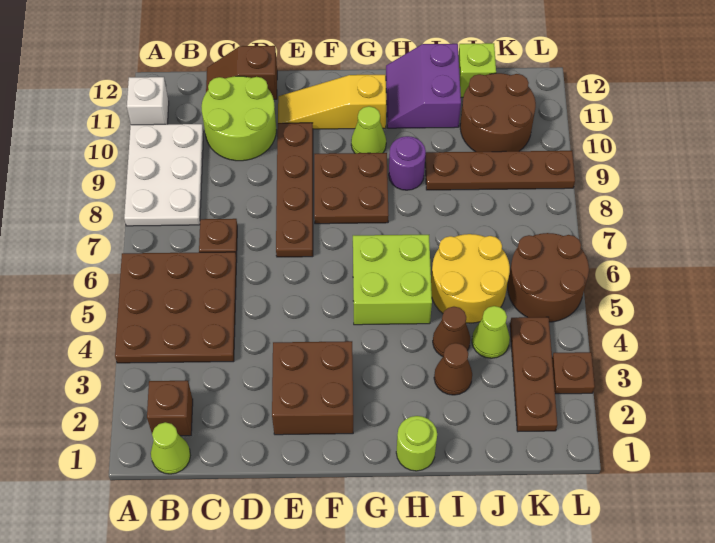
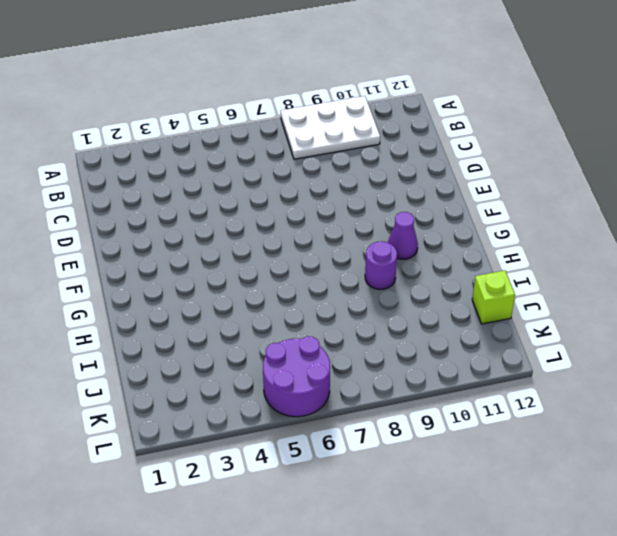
purple 1x1 cone [388,212,418,259] -> lime 1x1 cone [351,106,386,153]
purple 2x2 round brick [263,336,330,417] -> brown 2x2 round brick [508,233,589,322]
none -> brown 3x3 plate [115,252,237,363]
none -> white 1x1 brick [127,77,169,125]
none -> lime 1x1 cone [151,422,190,474]

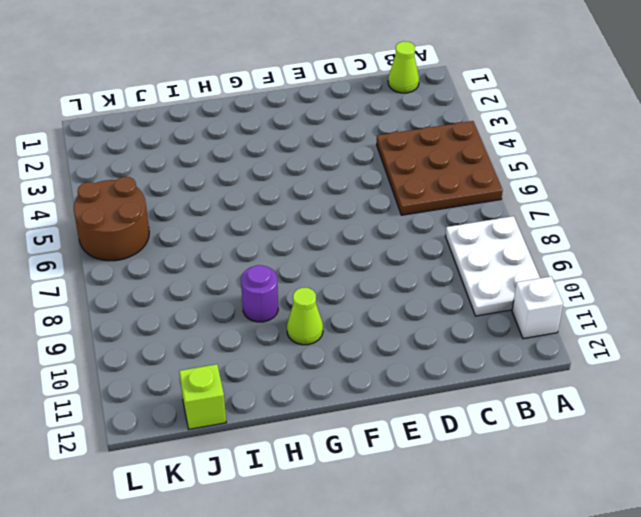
none -> brown 1x1 brick [147,381,193,436]
none -> brown 1x1 plate [199,219,237,256]
none -> lime 2x2 round brick [201,76,276,161]

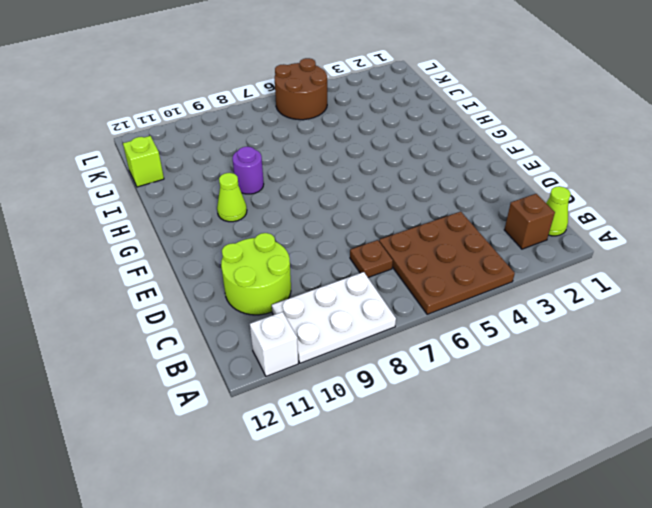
none -> brown 1x2 slope [206,46,277,99]
none -> brown 2x2 brick [272,341,353,435]
none -> brown 1x4 plate [276,123,313,257]

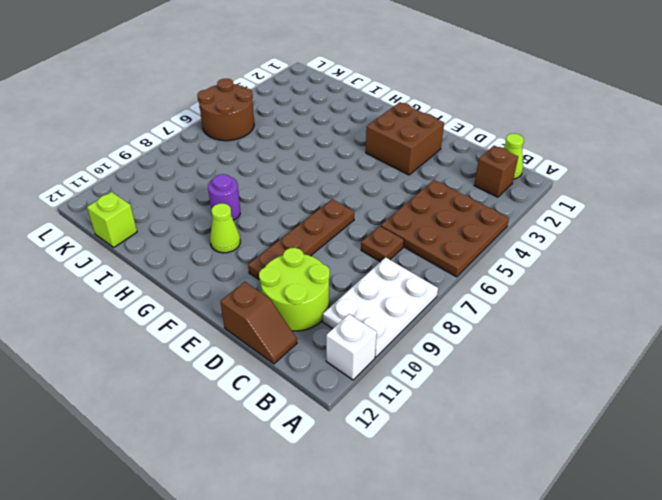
none -> yellow 1x3 slope [278,75,386,129]
none -> brown 2x2 plate [314,153,389,224]
none -> lime 2x2 brick [353,235,432,325]

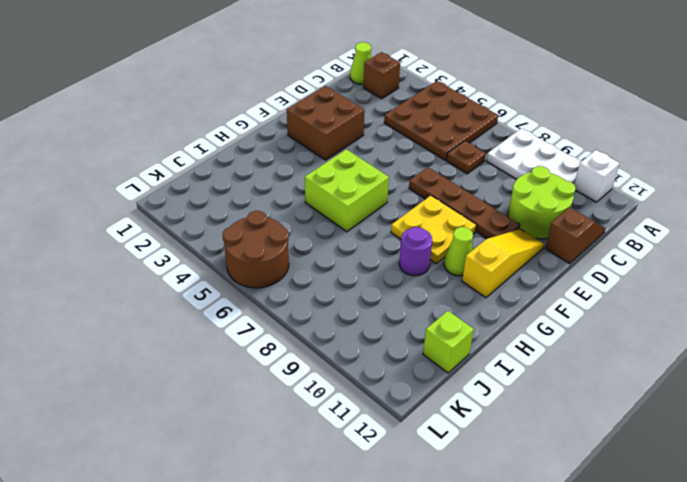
yellow 2x2 plate [391,196,476,264] -> brown 2x2 plate [314,153,389,224]
none -> lime 1x1 round brick [396,416,437,471]
none -> purple 2x2 slope [386,44,461,128]
none -> brown 1x1 cone [434,343,472,395]

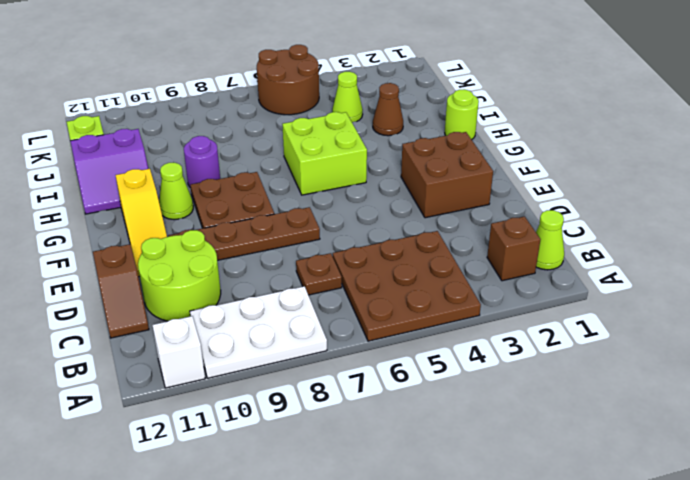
none -> brown 1x1 cone [433,307,470,356]
none -> yellow 2x2 round brick [431,234,510,323]
none -> brown 1x4 plate [425,151,575,190]

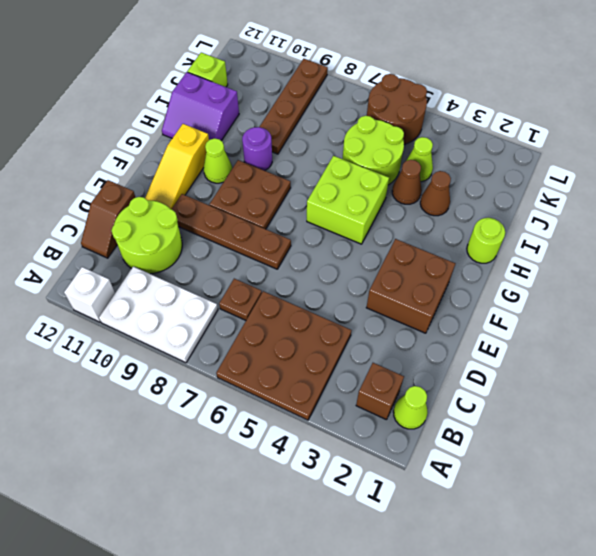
lime 2x2 round brick [343,116,404,185] -> yellow 2x2 round brick [431,234,510,323]
none -> brown 2x2 round brick [460,73,536,152]
none -> brown 1x3 plate [510,317,557,431]
none -> brown 1x1 plate [552,352,595,394]

